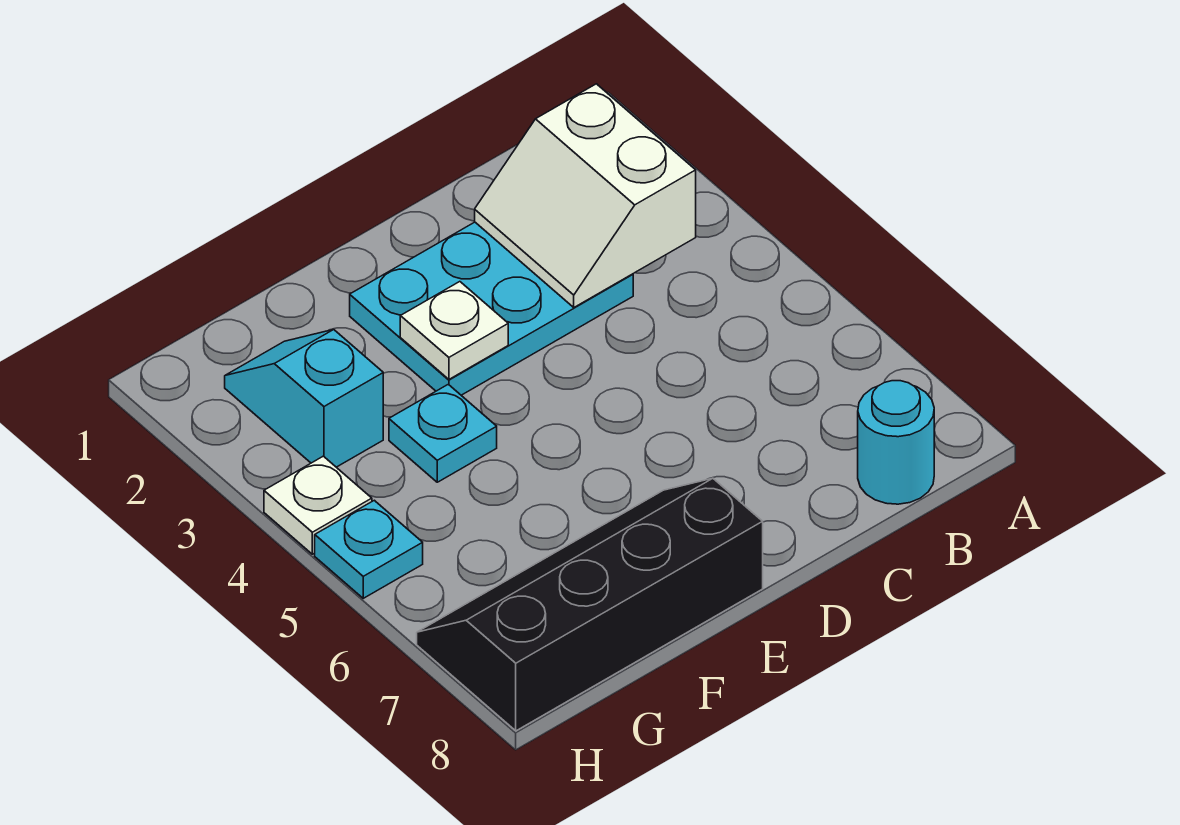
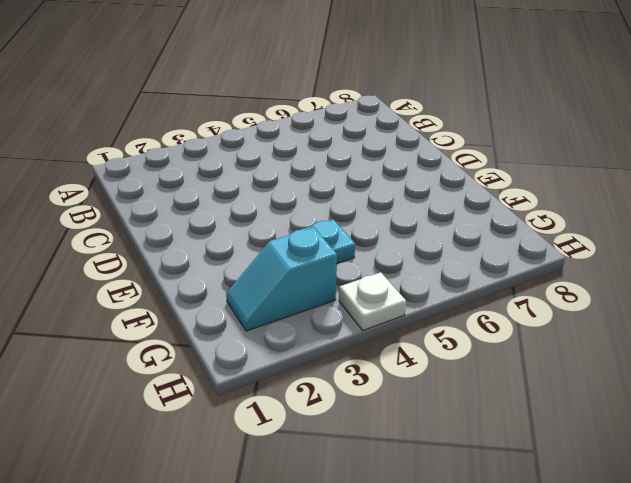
none -> cyan 1x1 round brick [858,381,934,504]
none -> cyan 2x3 plate [350,222,633,395]

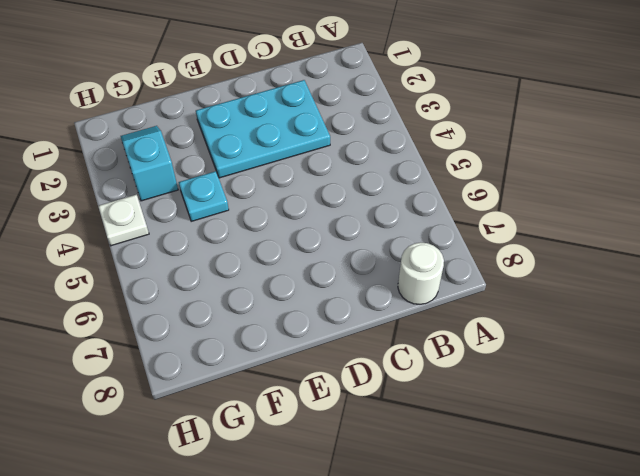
white 1x1 round brick [398,242,444,304] -> cyan 1x1 round brick [858,381,934,504]
none -> black 2x4 slope [417,478,763,731]
none -> cyan 1x1 plate [315,500,423,598]

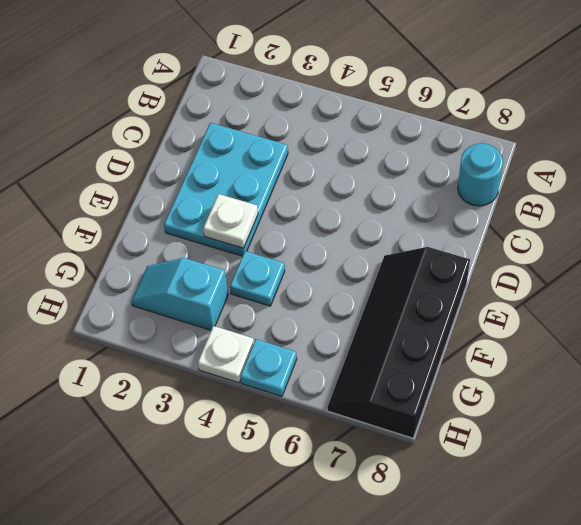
none -> white 2x2 slope [475,84,696,307]

